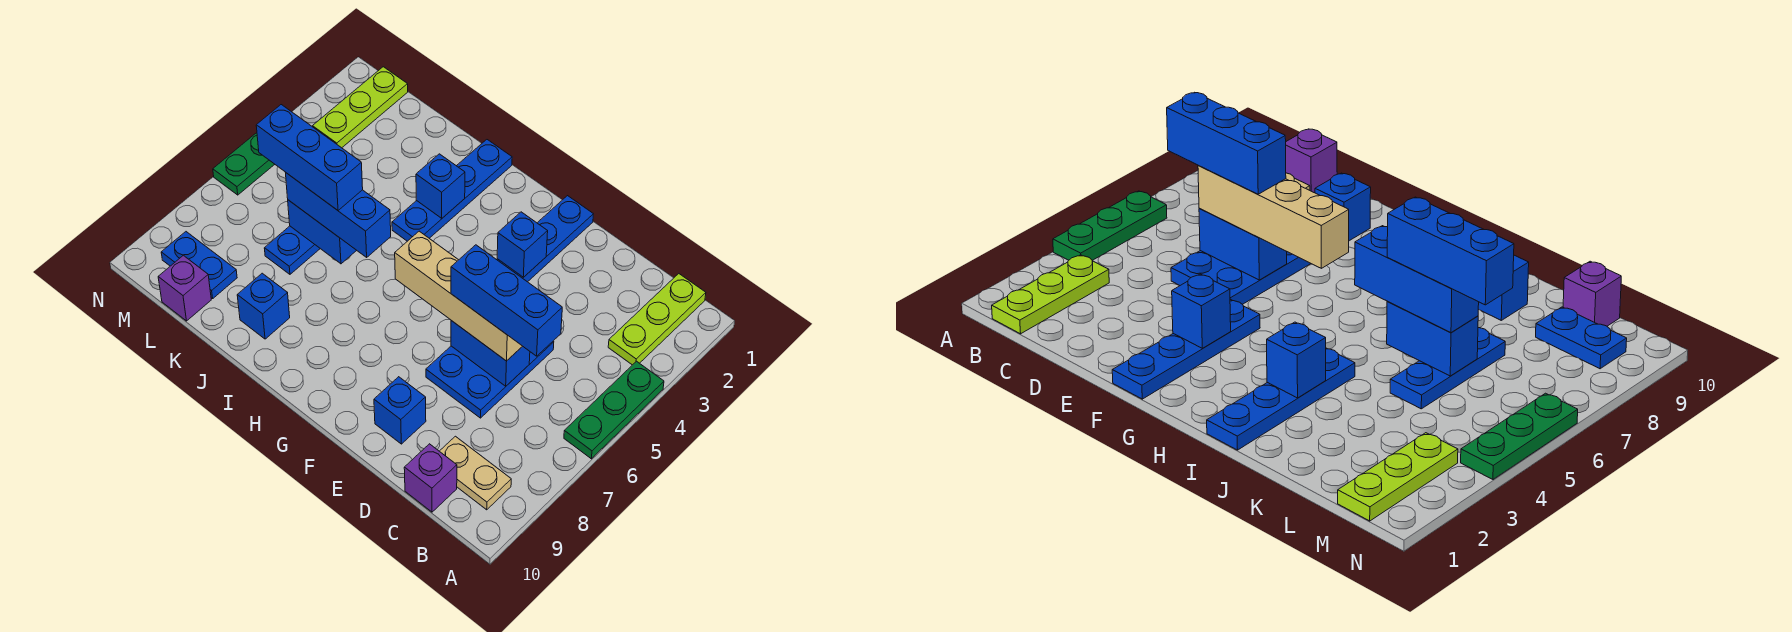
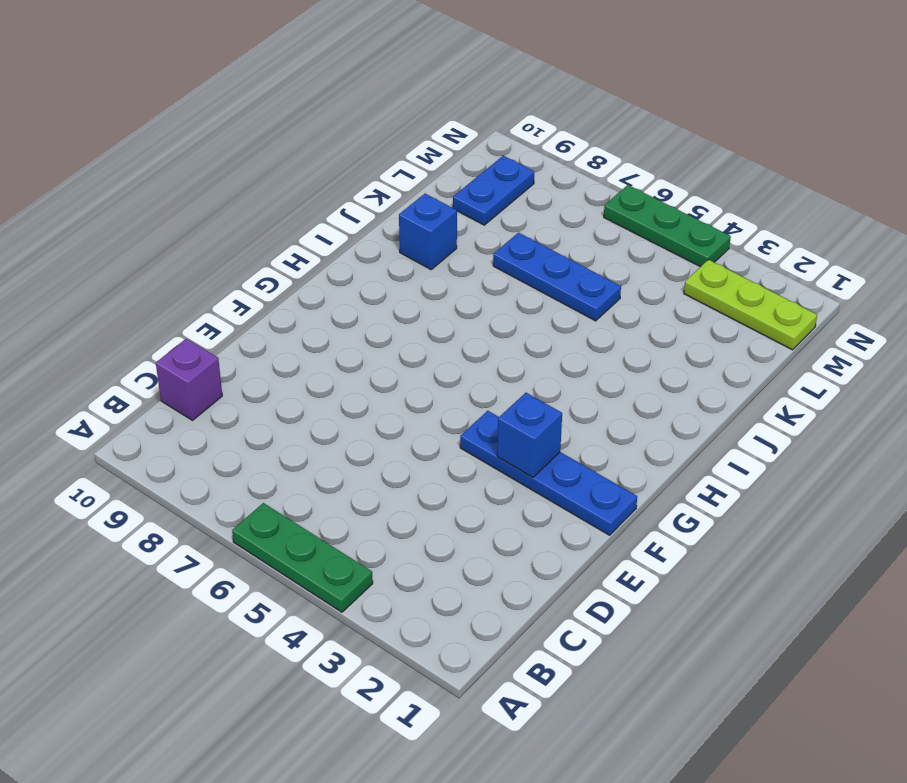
none -> lime 1x3 plate [608,274,706,365]
none -> tan 1x2 plate [440,436,511,510]
none -> blue 2x3 plate [426,341,554,418]

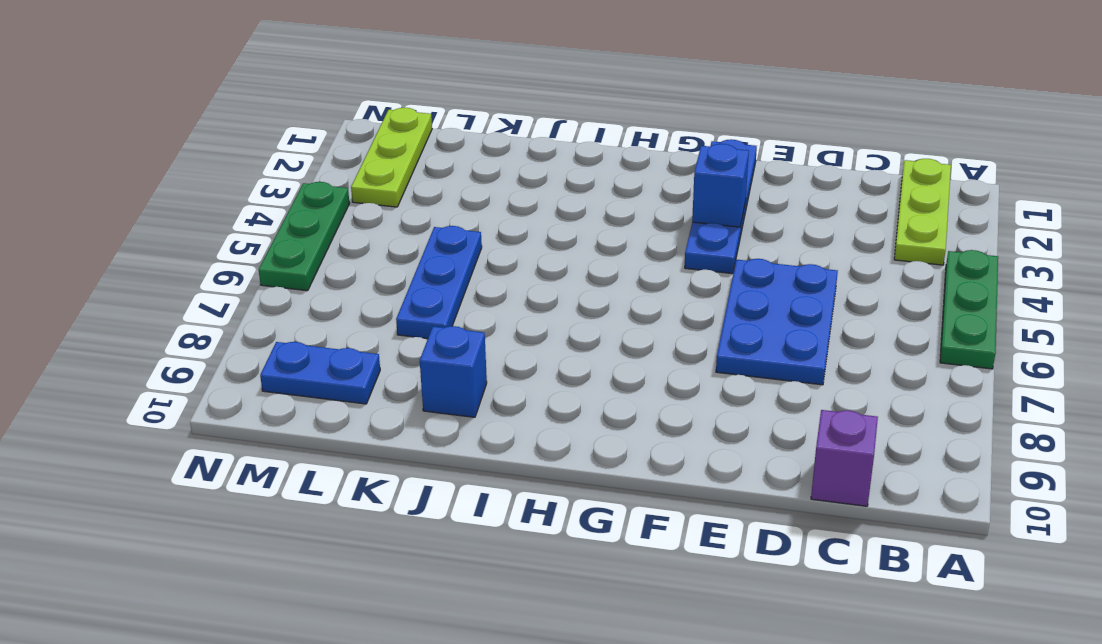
none -> tan 1x2 plate [440,436,511,510]
none -> blue 1x1 brick [374,377,426,444]
none -> blue 1x4 plate [392,140,512,241]

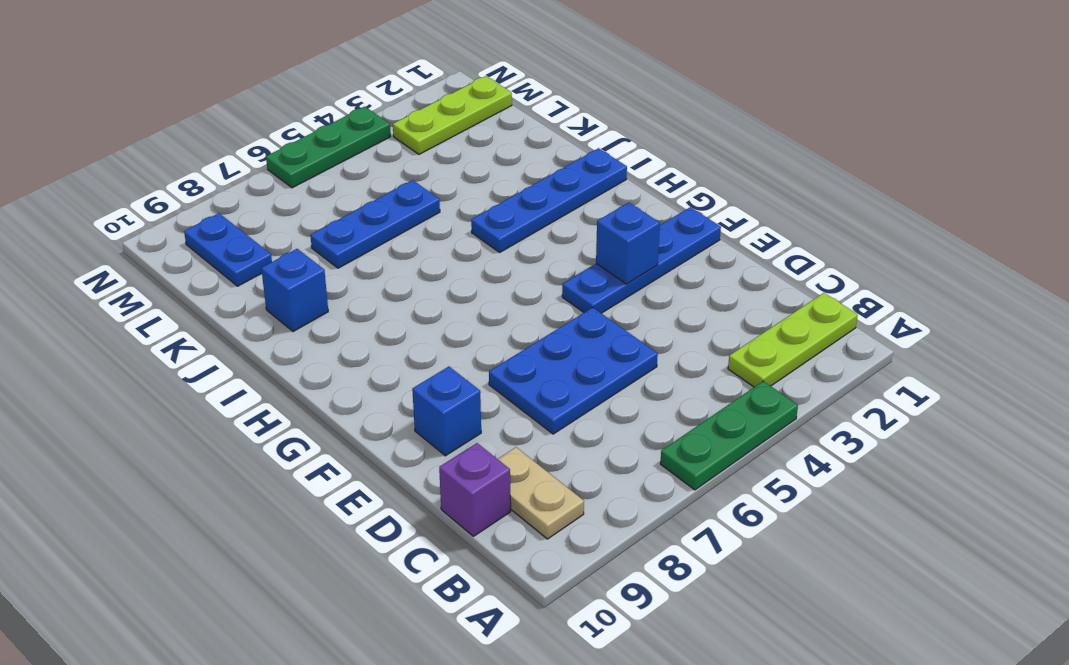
none -> purple 1x1 brick [158,255,211,321]
none -> blue 1x2 brick [451,321,530,386]
none -> blue 1x1 brick [416,154,465,218]

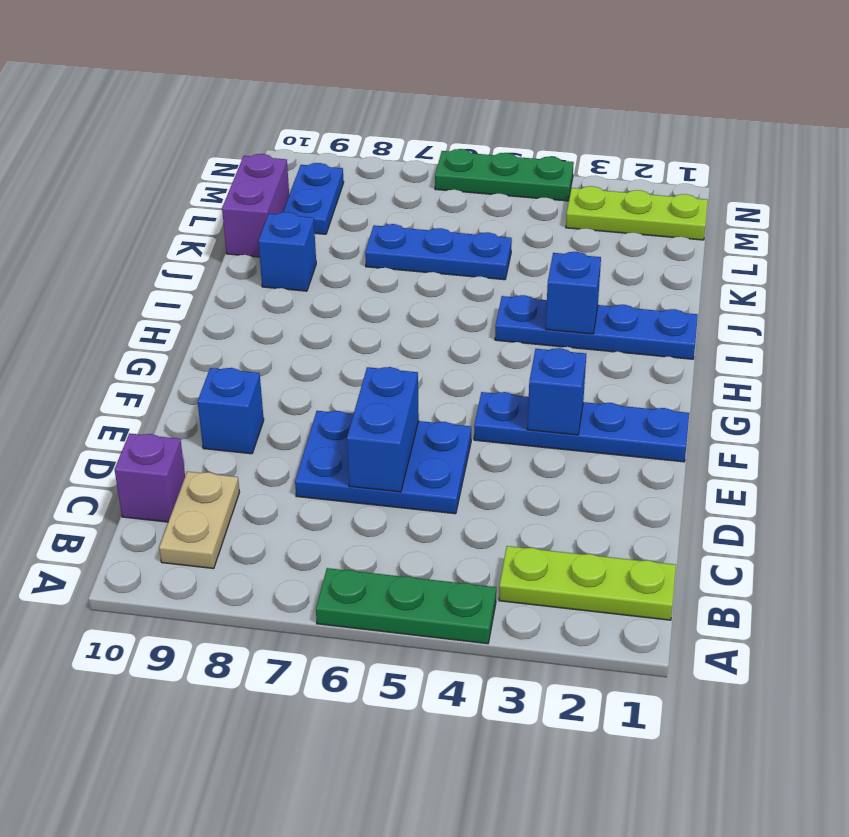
purple 1x2 brick [222,154,289,257] -> purple 1x1 brick [158,255,211,321]
none -> blue 1x2 brick [288,200,357,264]
none -> tan 1x4 brick [395,231,522,361]
none -> blue 1x3 brick [286,173,391,257]

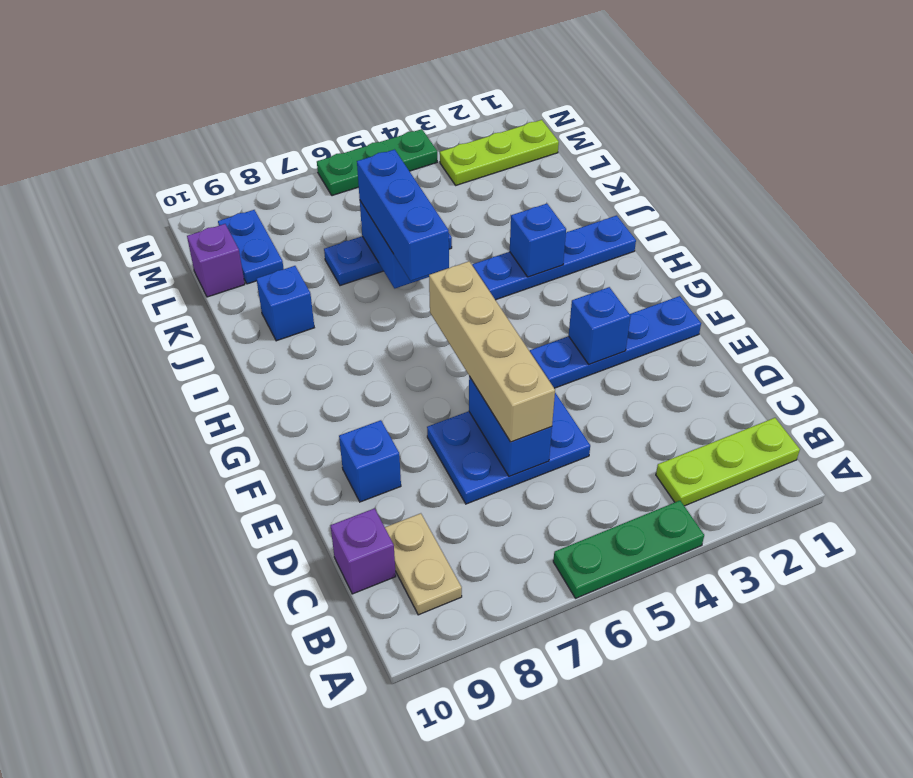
none -> blue 1x3 brick [451,245,562,356]
none -> blue 1x3 brick [256,105,363,210]

